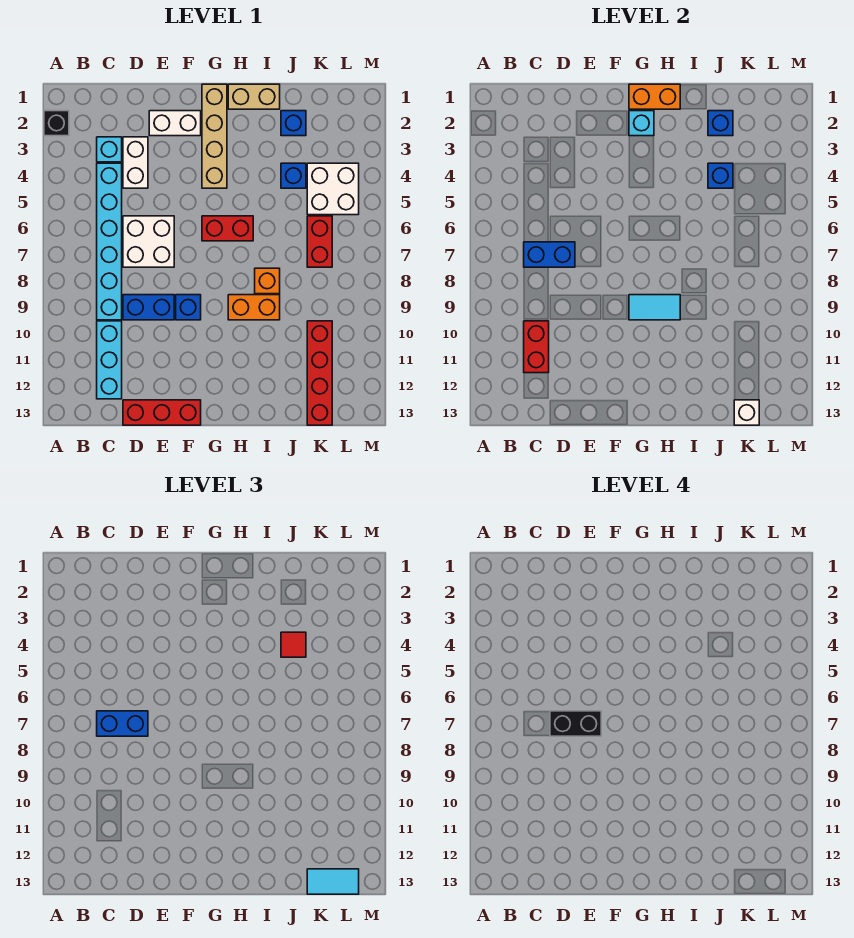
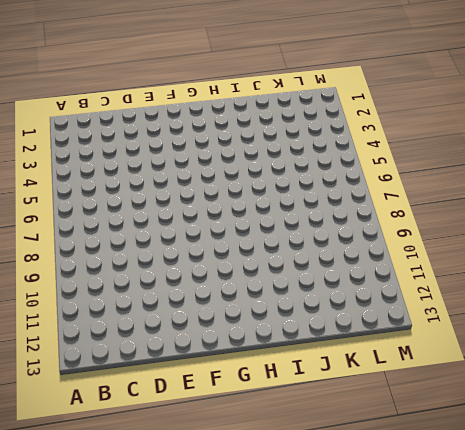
none -> black 1x1 brick [44,111,69,136]
none -> cyan 1x1 brick [97,137,122,162]
none -> cyan 1x6 brick [97,163,122,320]
none -> cyan 1x3 brick [97,321,122,399]

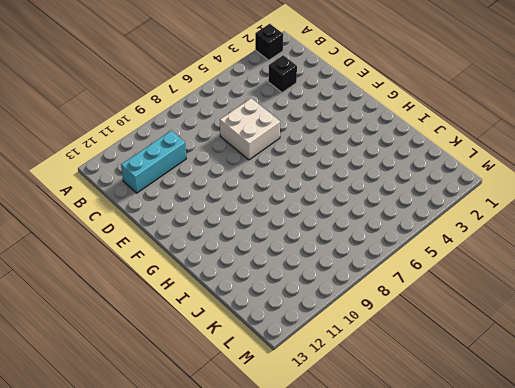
black 1x1 brick [268,55,297,93] -> cyan 1x1 brick [97,137,122,162]
none -> cyan 1x6 brick [97,163,122,320]
none -> white 1x2 brick [123,137,148,188]
none -> blue 1x2 brick [123,295,174,320]
none -> red 1x3 brick [123,400,201,425]

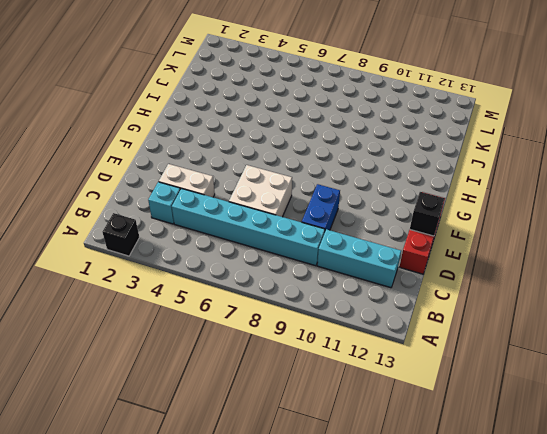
black 1x1 brick [410,192,444,236] -> none
none -> white 1x2 brick [149,111,201,136]
none -> blue 1x1 brick [176,295,201,320]
none -> tan 1x4 brick [202,84,227,188]
none -> red 1x2 brick [202,216,253,241]

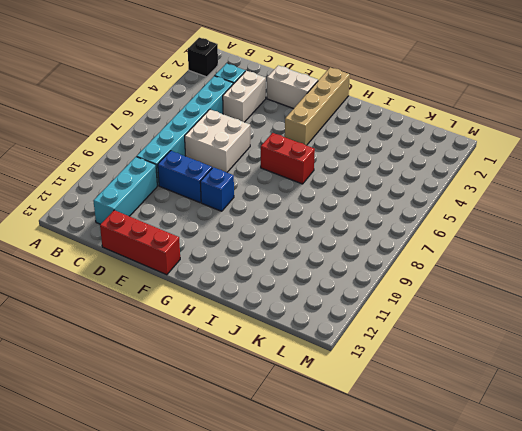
none -> tan 1x2 brick [228,84,280,109]
none -> orange 1x2 brick [228,295,280,320]
none -> orange 1x1 brick [255,268,280,294]
none -> blue 1x1 brick [281,111,306,136]

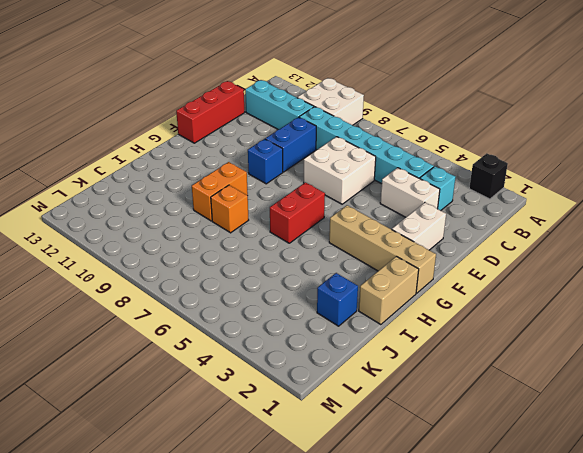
white 2x2 brick [297,78,364,125] -> white 2x2 brick moved to [307,163,359,215]
none -> blue 1x1 brick [281,163,306,188]
none -> red 1x2 brick [307,216,332,267]
none -> red 1x4 brick [307,321,332,425]
none -> blue 1x2 brick [524,242,575,267]

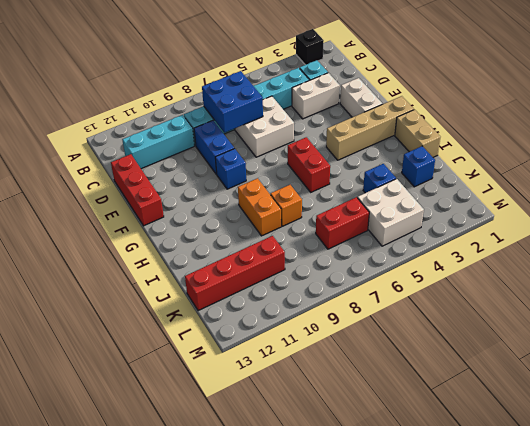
blue 2x2 brick [202,71,263,133] -> blue 1x2 brick [524,242,575,267]
none -> red 1x2 brick [524,321,549,373]
none -> orange 1x2 brick [629,84,680,109]
none -> cyan 1x1 brick [629,111,654,136]
none -> cyan 1x2 tile [629,295,680,320]

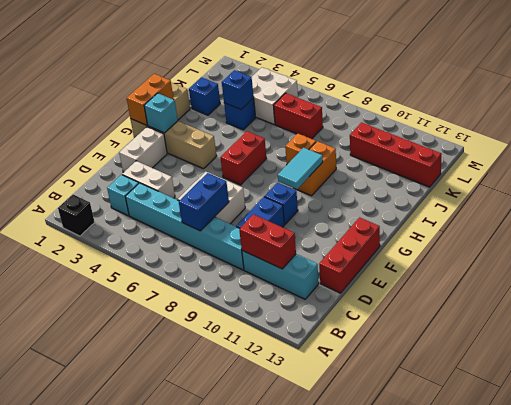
none -> blue 1x1 brick [708,111,733,136]
none -> white 1x1 brick [734,400,759,425]
none -> blue 1x2 brick [97,711,148,736]
none -> red 1x1 tile [281,632,306,657]

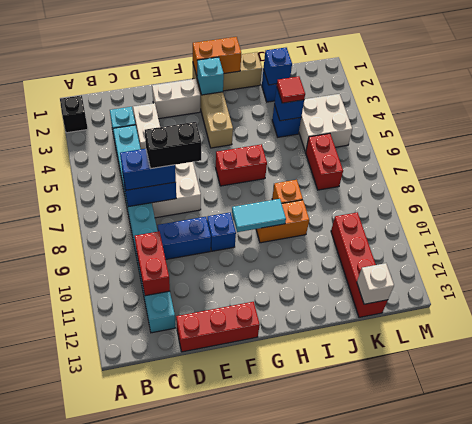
none -> cyan 1x2 tile [307,869,359,894]

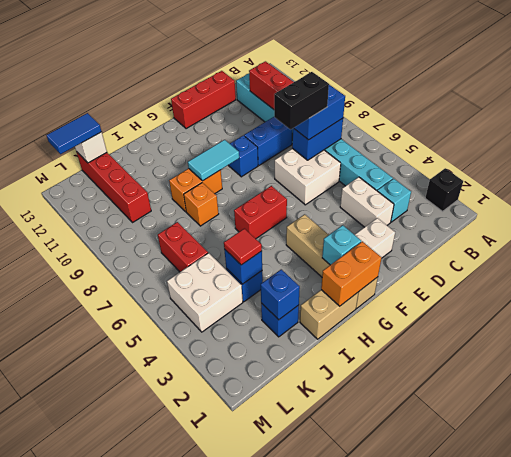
blue 1x2 tile [47,113,102,154] -> cyan 1x2 tile [307,869,359,894]

